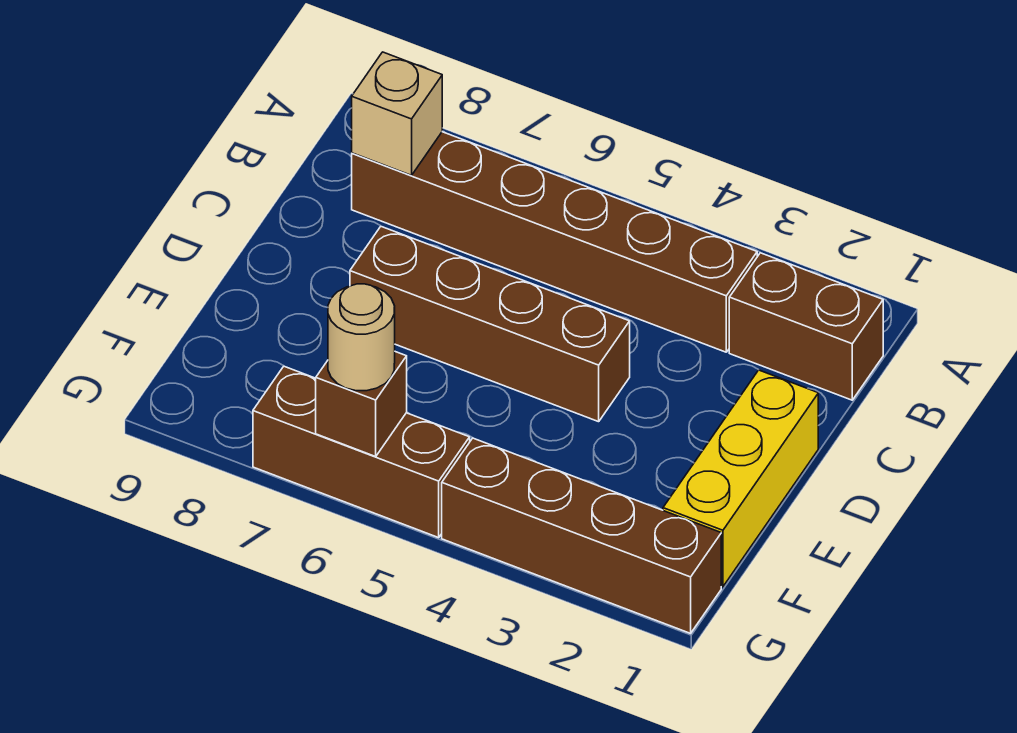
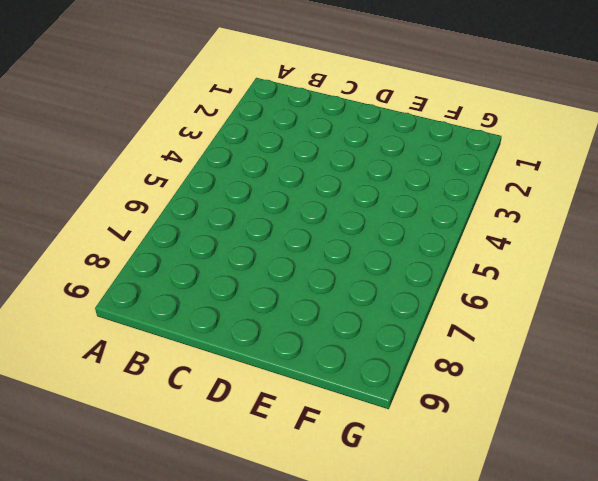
none -> brown 1x2 brick [729,253,883,400]
none -> brown 1x6 brick [352,132,757,352]

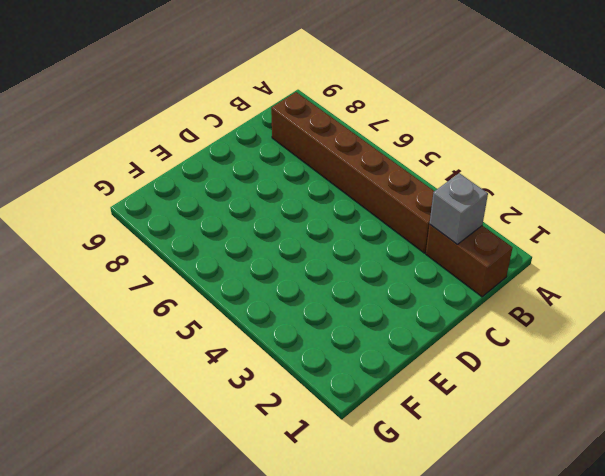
grey 1x1 brick [430,173,488,244] -> none
none -> yellow 1x3 brick [663,370,818,587]
none -> brown 1x4 brick [350,227,630,422]

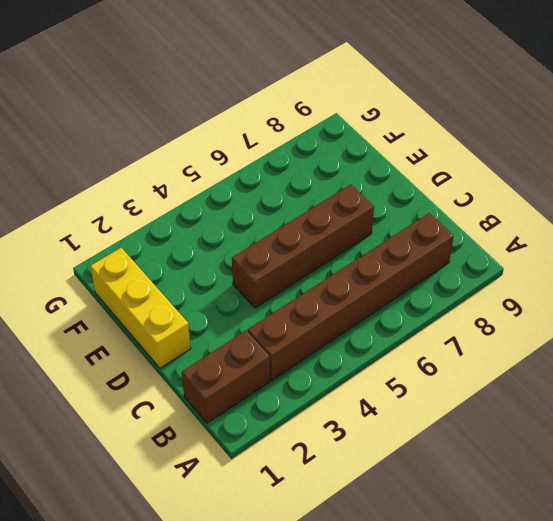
none -> brown 1x4 brick [442,438,721,633]
none -> brown 1x3 brick [253,366,470,538]

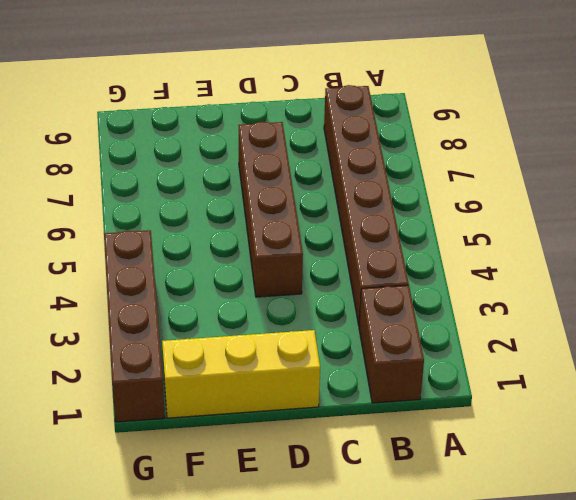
none -> brown 1x3 brick [253,366,470,538]
none -> tan 1x1 brick [352,52,442,175]

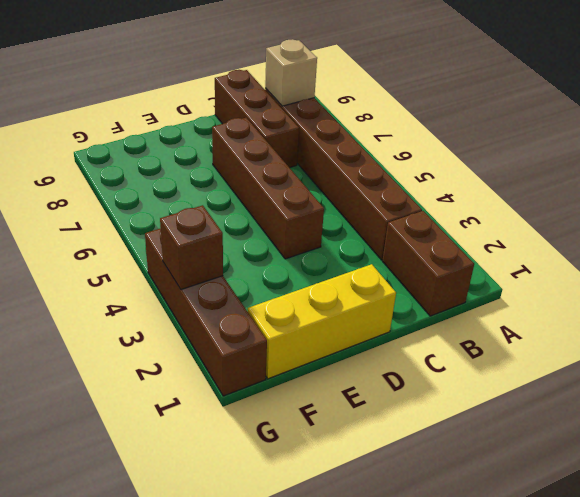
brown 1x3 brick [215,70,299,168] -> brown 1x3 brick moved to [253,366,470,538]
brown 1x1 brick [160,205,223,290] -> brown 1x1 brick moved to [316,352,407,456]
none -> tan 1x1 round brick [328,284,395,391]

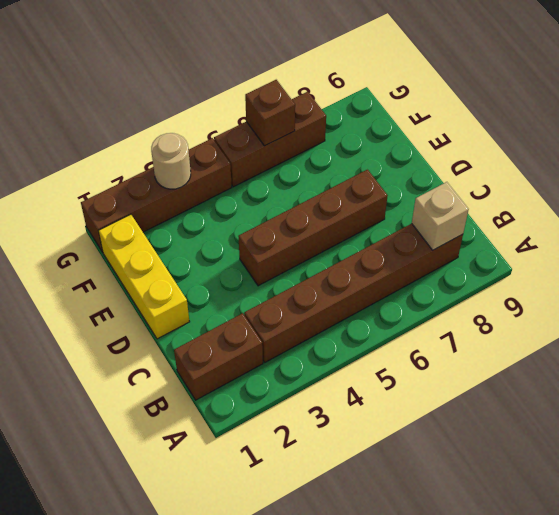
tan 1x1 round brick [151,133,191,189] -> tan 1x1 round brick moved to [328,284,395,391]

